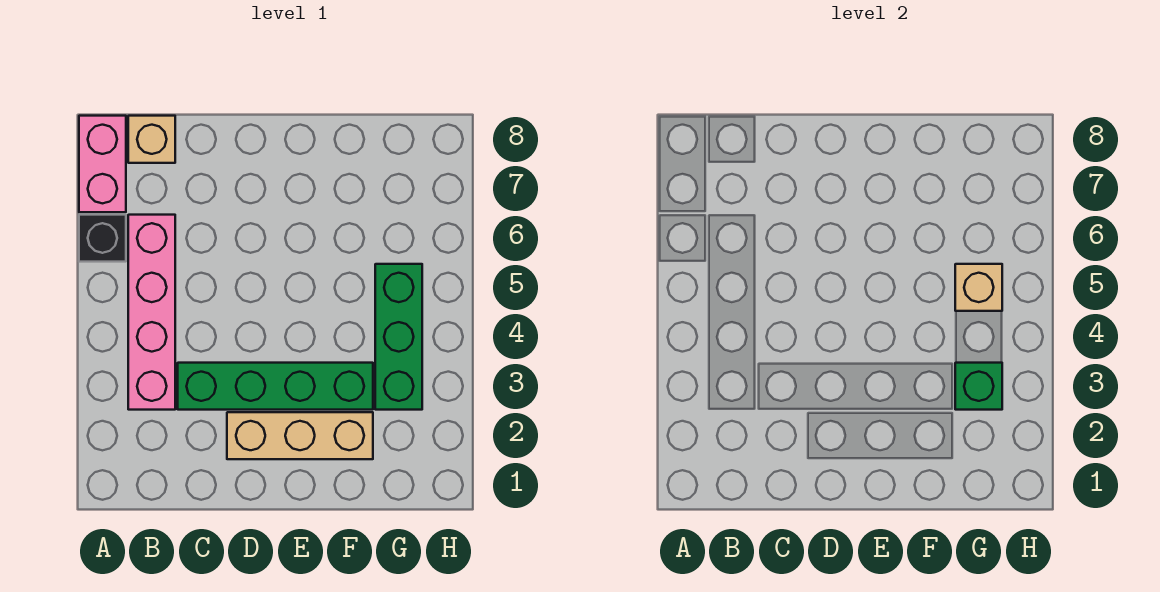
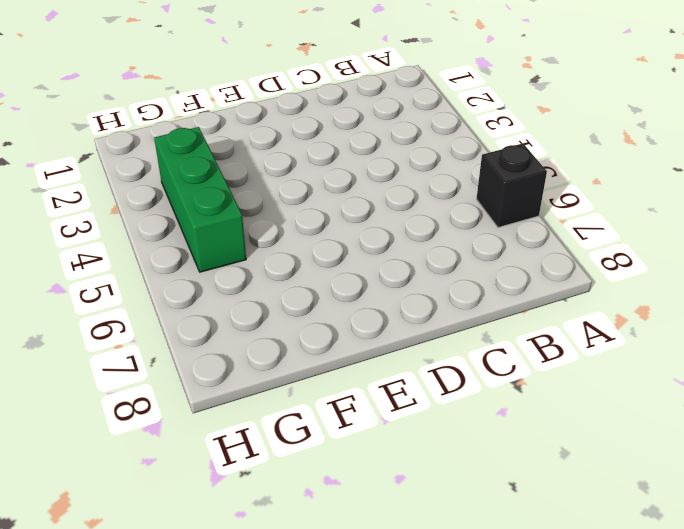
none -> pink 1x2 brick [79,116,126,212]
none -> pink 1x4 brick [128,215,175,410]

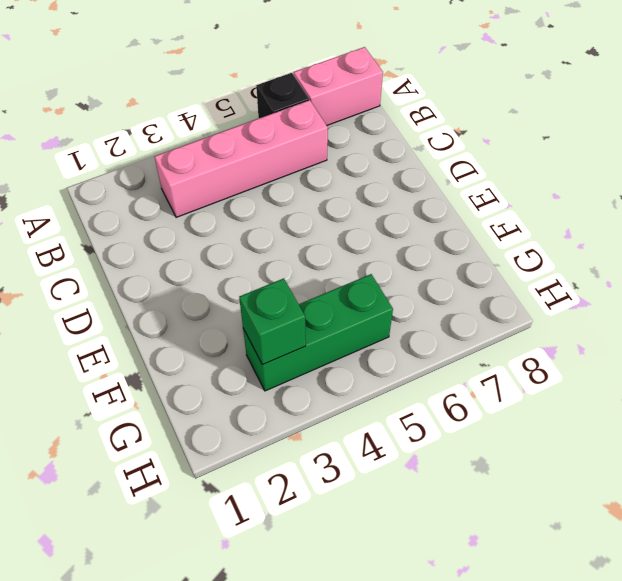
none -> tan 1x1 brick [128,116,175,163]
none -> green 1x4 brick [178,363,373,410]

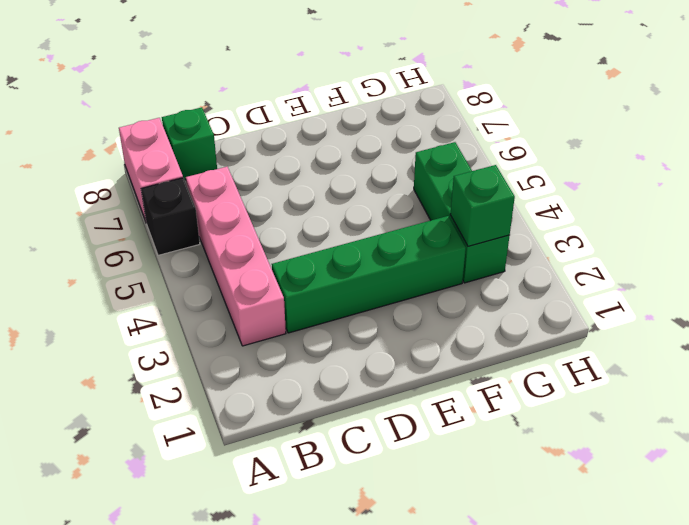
green 1x1 brick [162,107,217,180] -> tan 1x1 brick [128,116,175,163]
none -> tan 1x3 brick [227,412,373,459]
none -> tan 1x1 brick [955,264,1002,311]

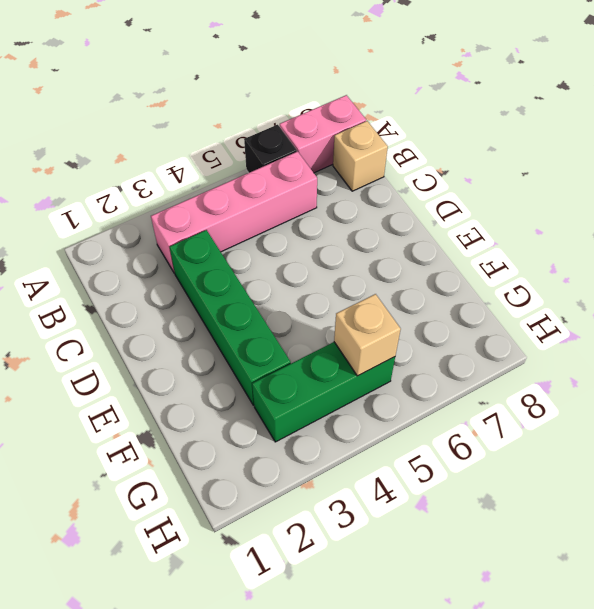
none -> tan 1x3 brick [227,412,373,459]
none -> green 1x1 brick [955,363,1002,410]

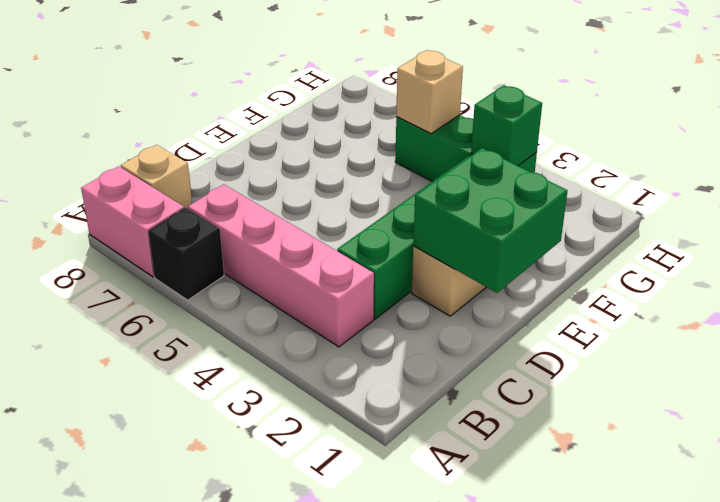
green 2x2 brick [413,148,567,293] -> none

